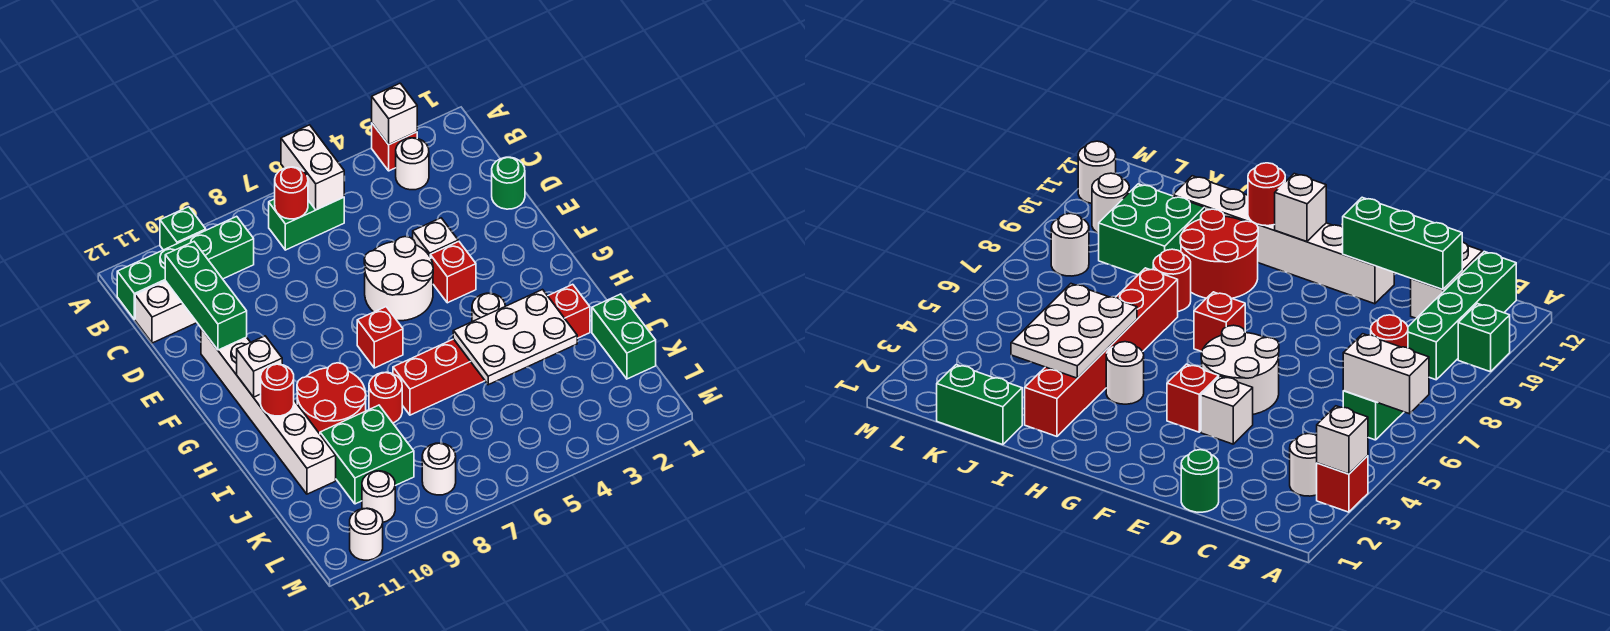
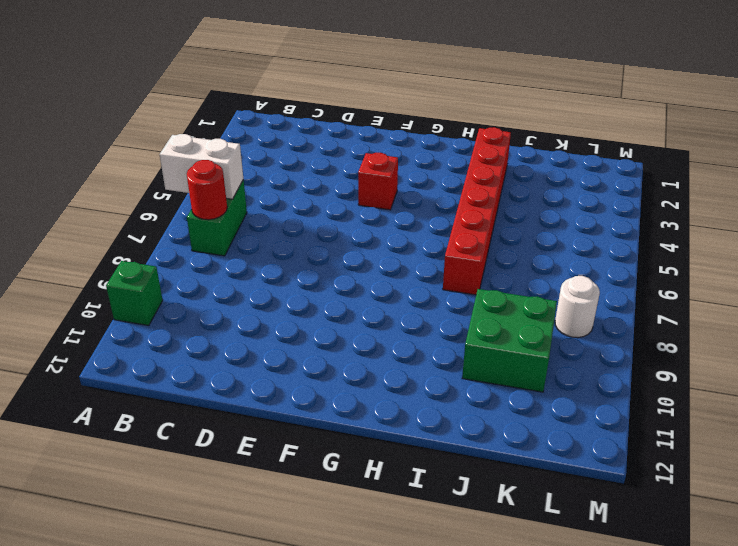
none -> red 1x1 brick [372,124,417,171]
none -> white 1x1 round brick [396,138,429,190]
none -> green 1x4 brick [117,216,254,319]

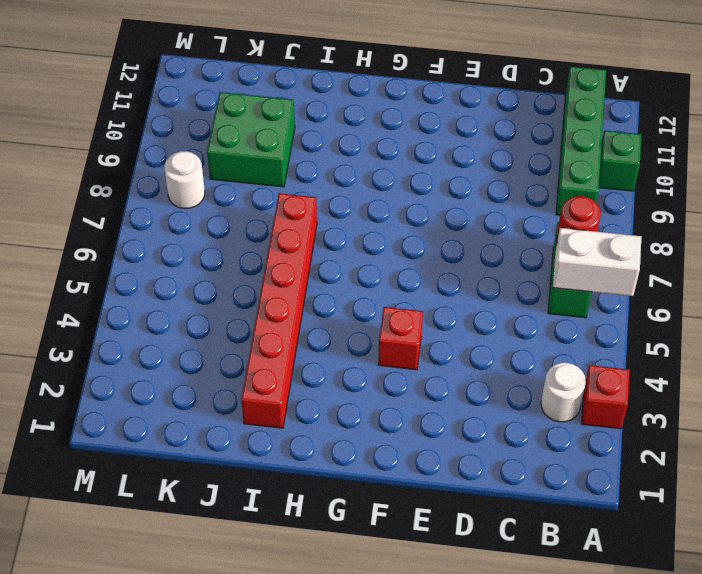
none -> white 1x2 brick [135,281,197,343]
none -> green 1x1 round brick [492,157,525,209]
none -> white 1x1 brick [413,218,458,256]

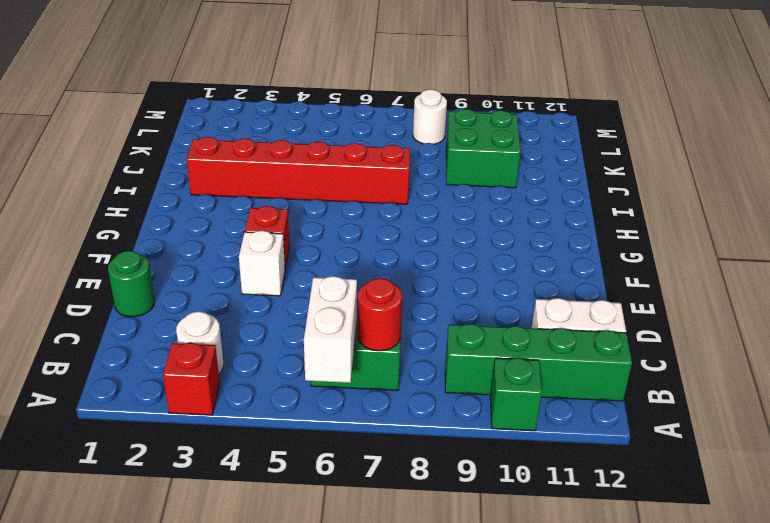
none -> white 2x2 round brick [364,237,433,321]
none -> white 1x6 brick [201,329,336,494]
none -> red 1x1 brick [357,307,403,368]

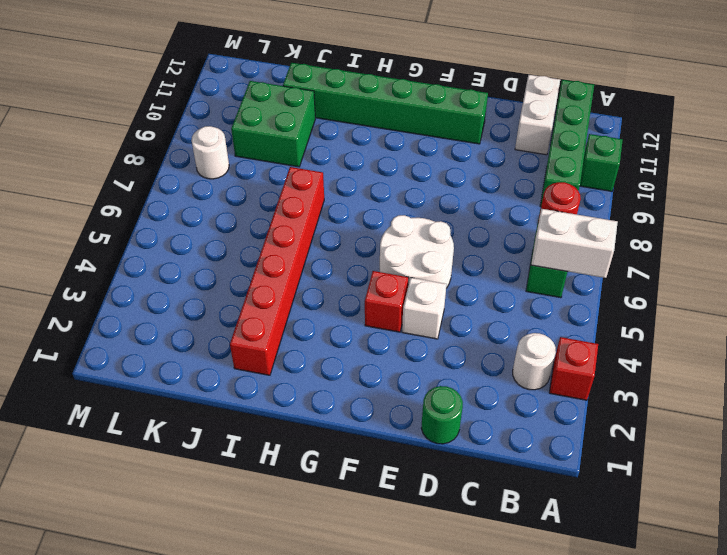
green 1x6 brick [283,63,488,144] -> white 1x6 brick [201,329,336,494]
none -> red 1x1 brick [357,307,403,368]
none -> white 1x1 round brick [472,293,505,322]
none -> red 2x2 round brick [297,363,366,434]

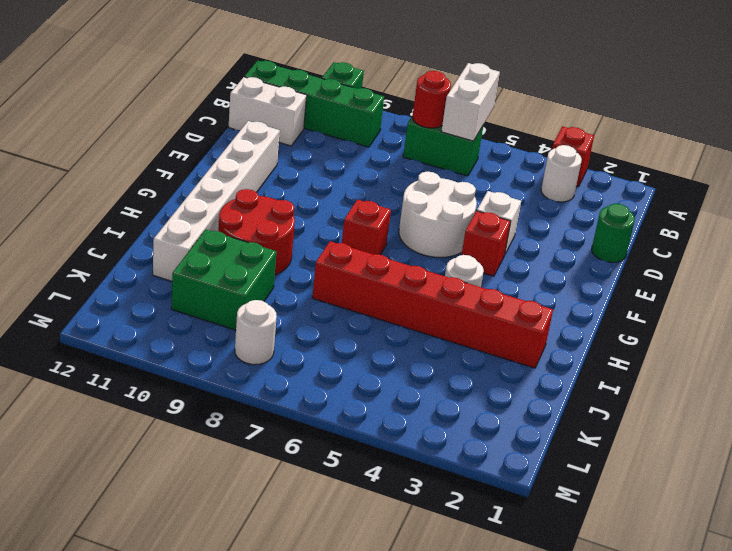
none -> red 1x1 round brick [369,372,402,423]
none -> green 1x2 brick [592,294,656,379]
none -> white 1x1 round brick [362,471,395,522]

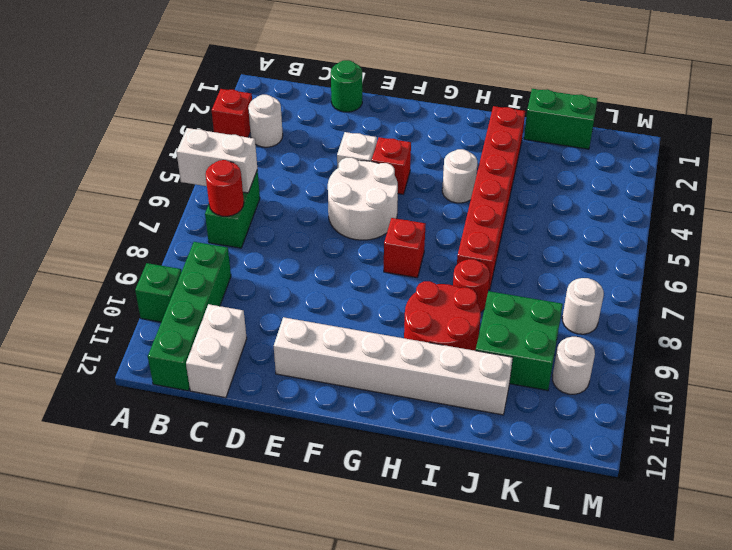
none -> white 1x1 round brick [350,508,383,560]
none -> white 1x1 brick [372,83,417,145]
none -> green 1x3 brick [165,242,247,350]

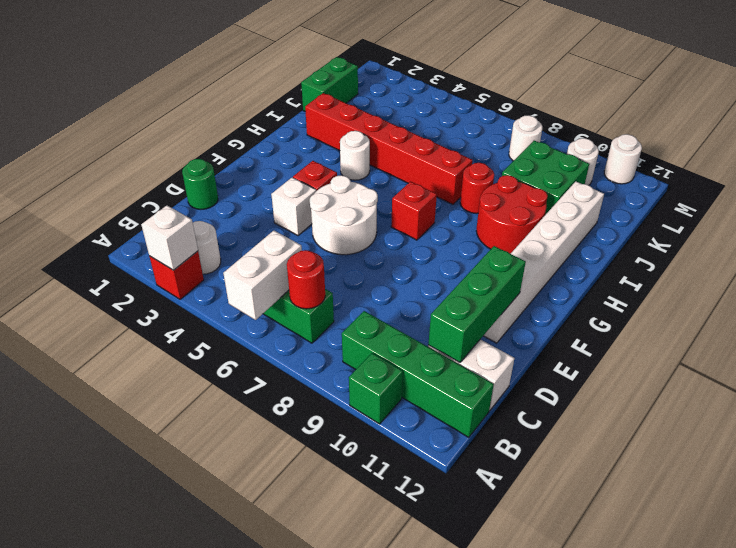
none -> white 1x1 brick [237,336,282,397]
none -> red 1x1 round brick [261,364,294,416]
none -> white 2x3 plate [453,290,577,385]

